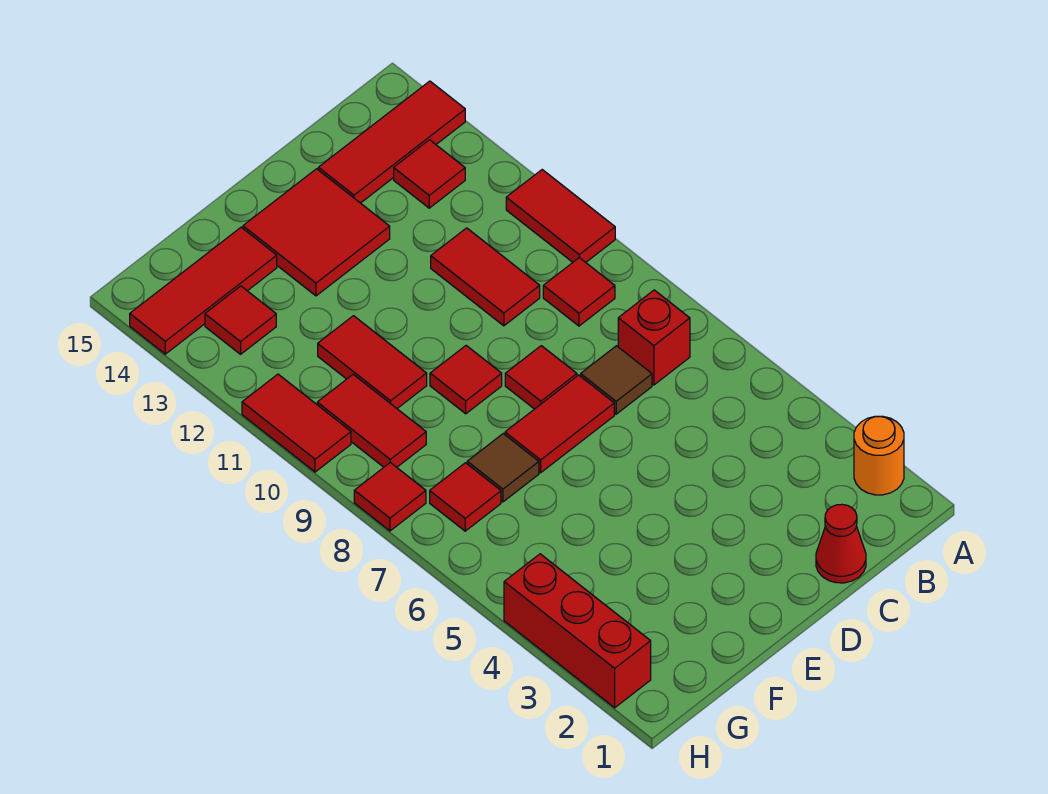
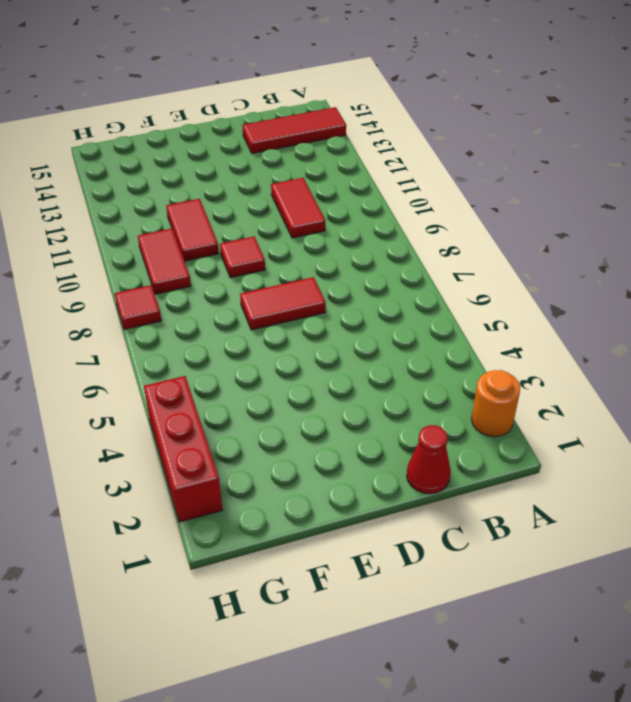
none -> red 1x2 tile [506,170,615,262]
none -> red 1x1 brick [618,290,690,385]
none -> red 1x1 tile [543,258,615,326]

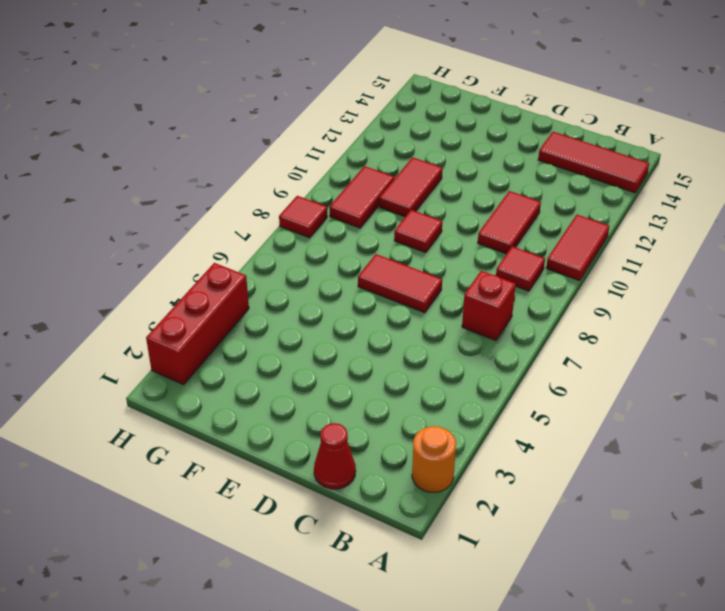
none -> red 1x1 tile [394,140,465,208]
none -> brown 1x1 tile [581,346,652,414]
none -> red 1x1 tile [505,346,577,409]

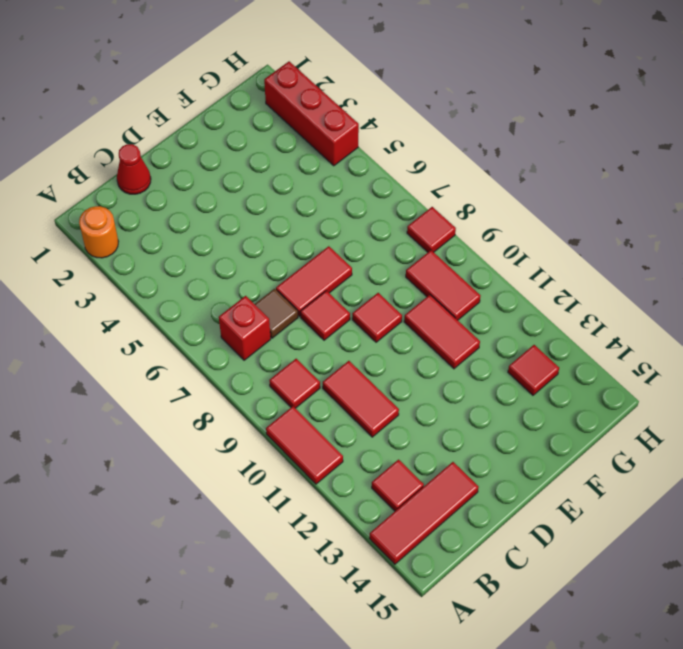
none -> red 2x2 tile [243,169,390,296]
none -> brown 1x1 tile [467,434,539,502]
none -> red 1x3 tile [130,227,277,354]

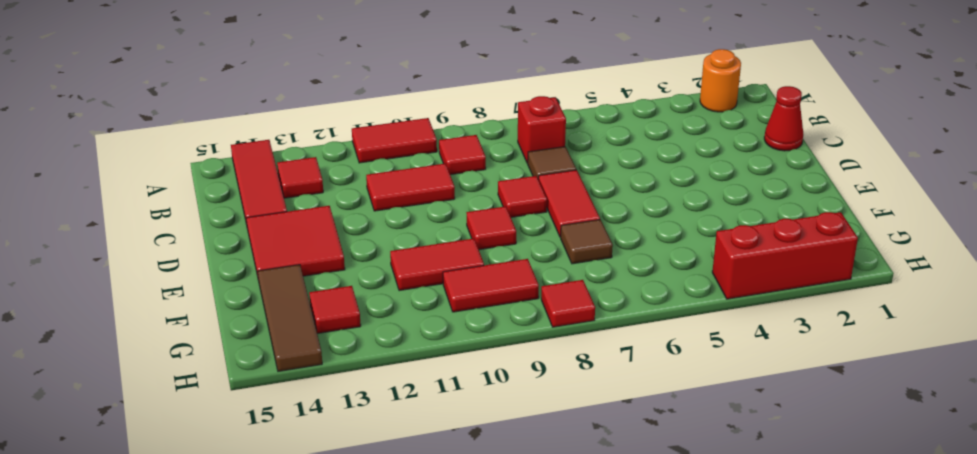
brown 1x3 tile [258,265,322,371] -> red 1x3 tile [130,227,277,354]
none -> red 1x1 tile [430,463,501,531]
none -> red 1x2 tile [242,374,351,472]

